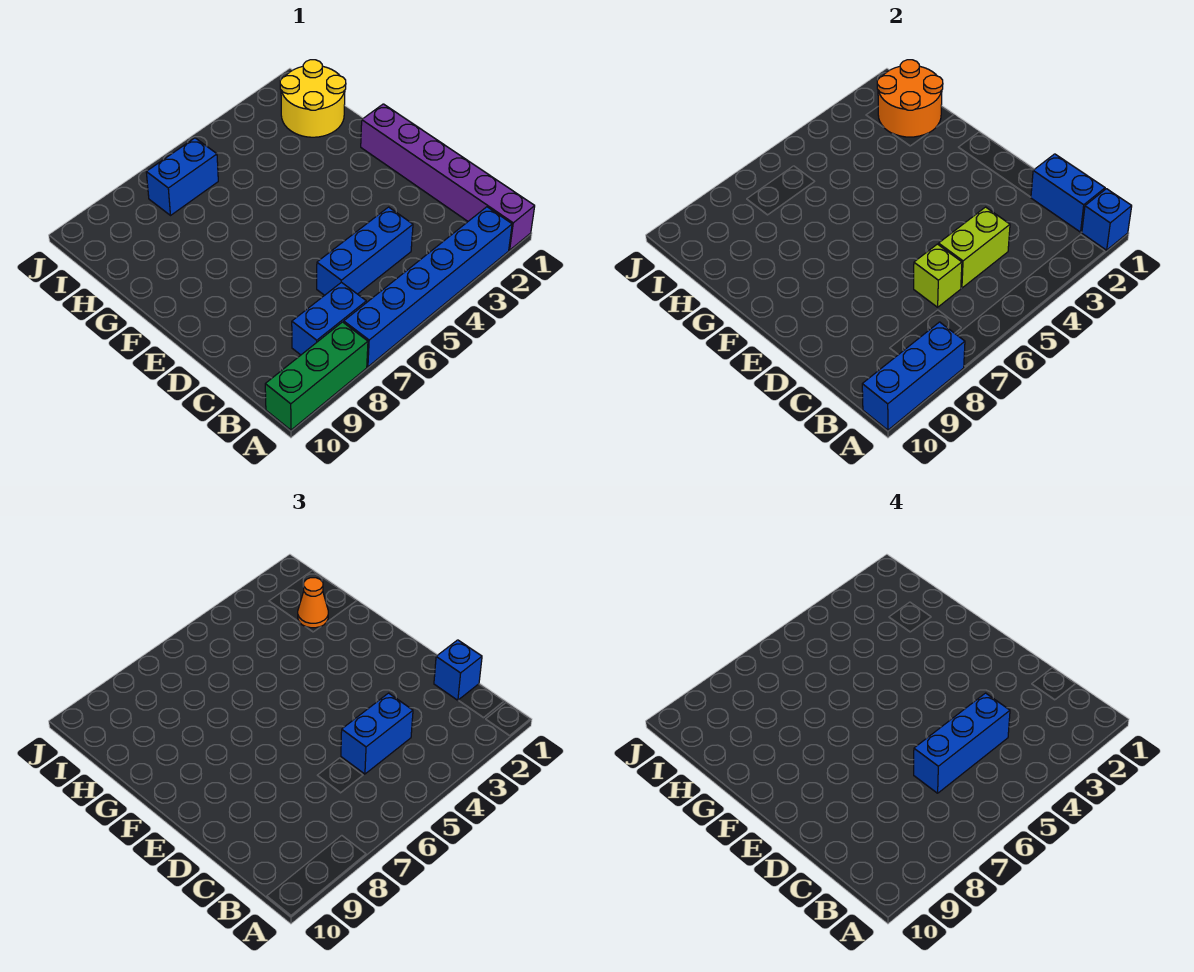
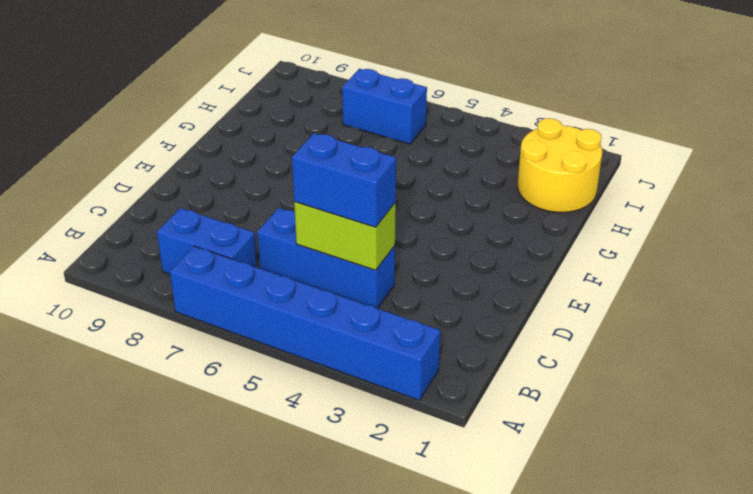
none -> purple 1x6 brick [361,104,535,250]
none -> green 1x3 brick [265,322,368,430]
none -> blue 1x1 brick [1082,189,1132,250]

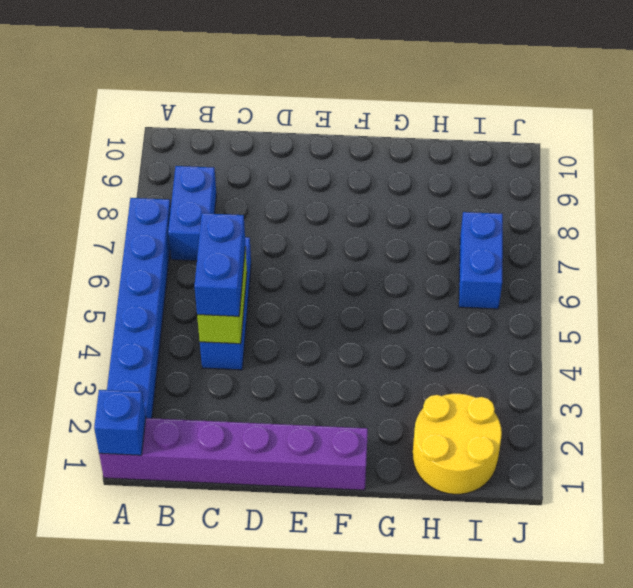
none -> green 1x3 brick [265,322,368,430]
none -> blue 1x3 brick [862,322,965,430]
none -> blue 1x2 brick [1031,154,1105,232]

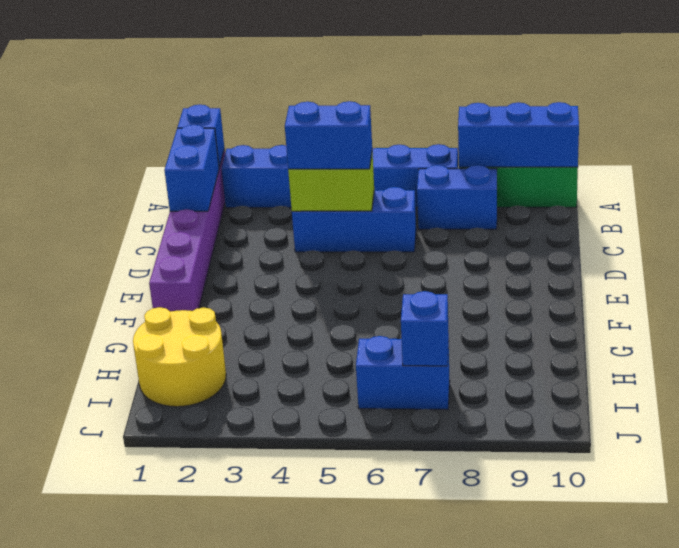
blue 1x1 brick [401,291,449,366] -> blue 1x1 brick moved to [434,640,482,700]
none -> lime 1x1 brick [914,244,962,307]
none -> orange 2x2 round brick [877,60,943,137]
none -> orange 1x1 cone [298,578,328,628]

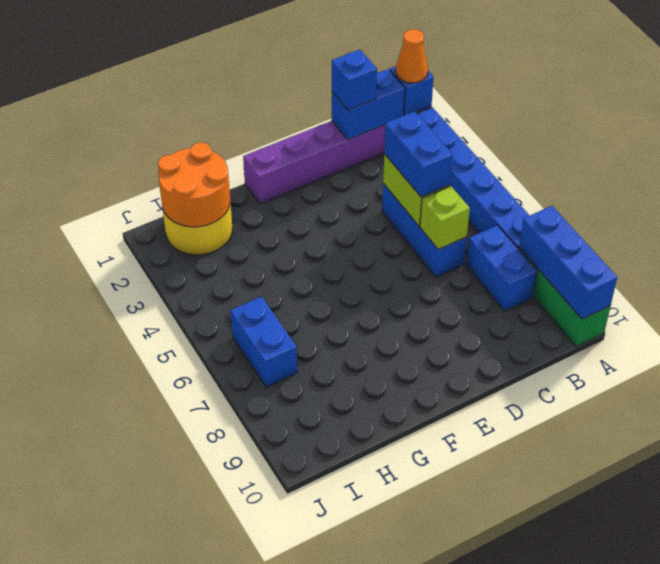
orange 1x1 cone [396,29,428,83] -> orange 1x1 cone moved to [298,578,328,628]
none -> blue 1x3 brick [914,693,1010,793]

